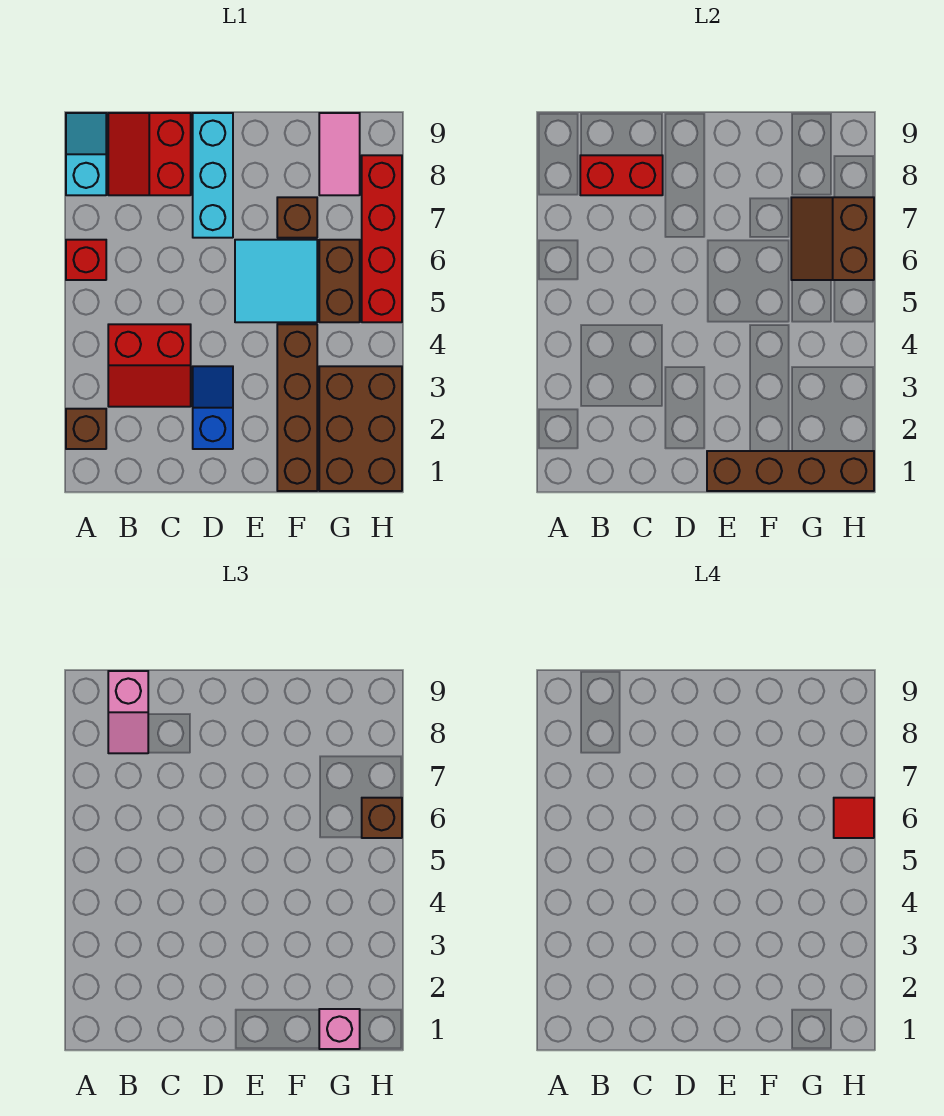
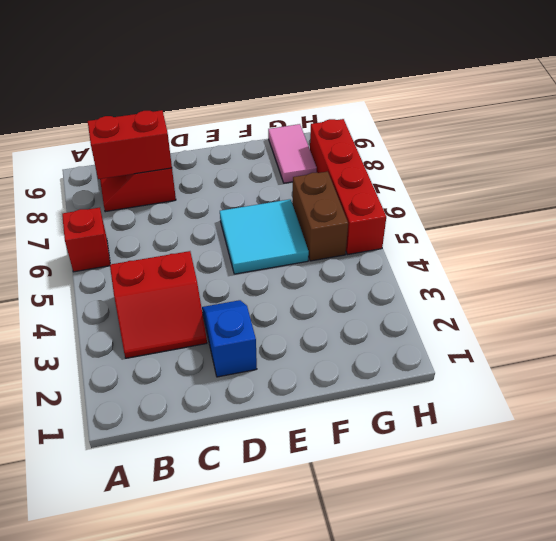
none -> brown 1x1 brick [66,409,106,449]
none -> cyan 1x2 slope [66,113,106,195]
none -> cyan 1x3 brick [193,113,233,238]

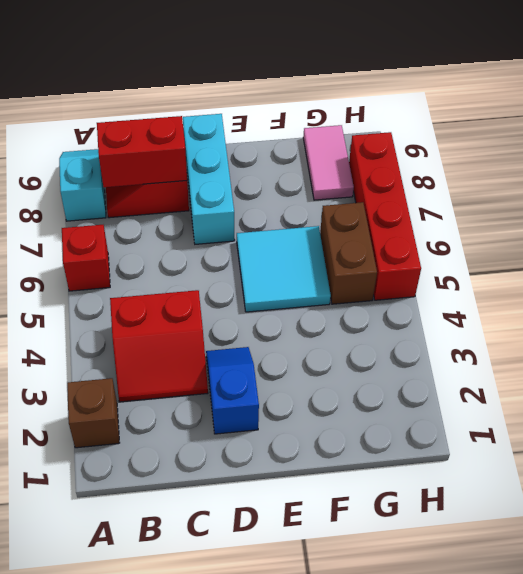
none -> brown 1x4 brick [277,324,317,491]
none -> brown 1x1 brick [277,197,317,238]
none -> brown 2x3 brick [319,366,402,491]

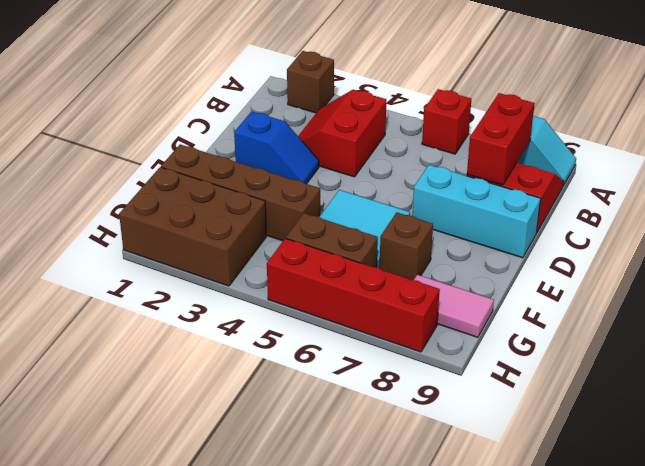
none -> brown 1x4 brick [707,451,874,491]
none -> brown 2x2 slope [791,197,874,280]
none -> pink 1x2 slope [108,671,148,753]

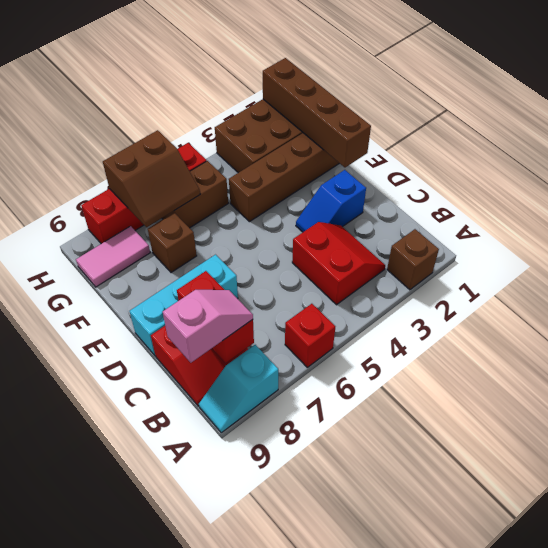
none -> cyan 2x2 tile [235,240,317,322]
none -> pink 1x1 brick [319,1009,360,1049]
none -> brown 1x1 brick [362,798,402,838]

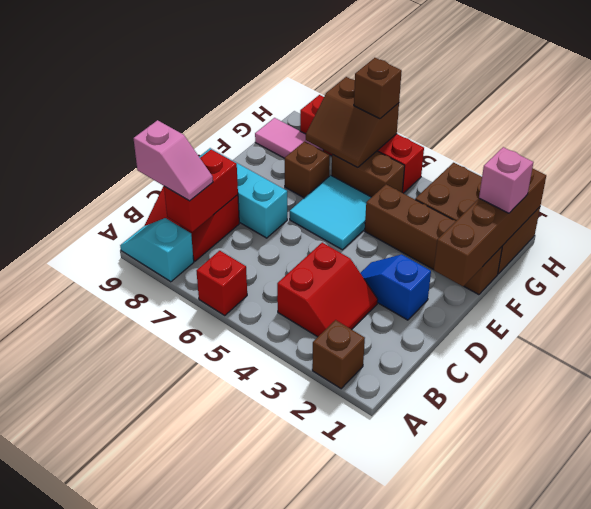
none -> red 1x1 tile [834,798,874,838]

